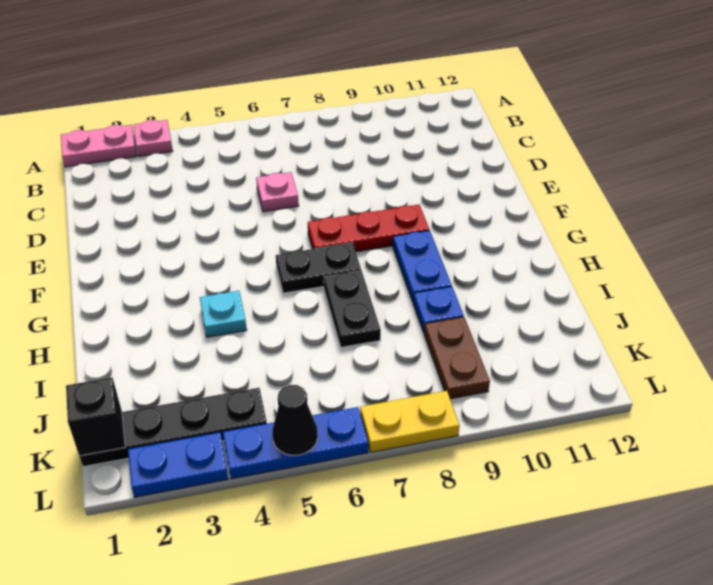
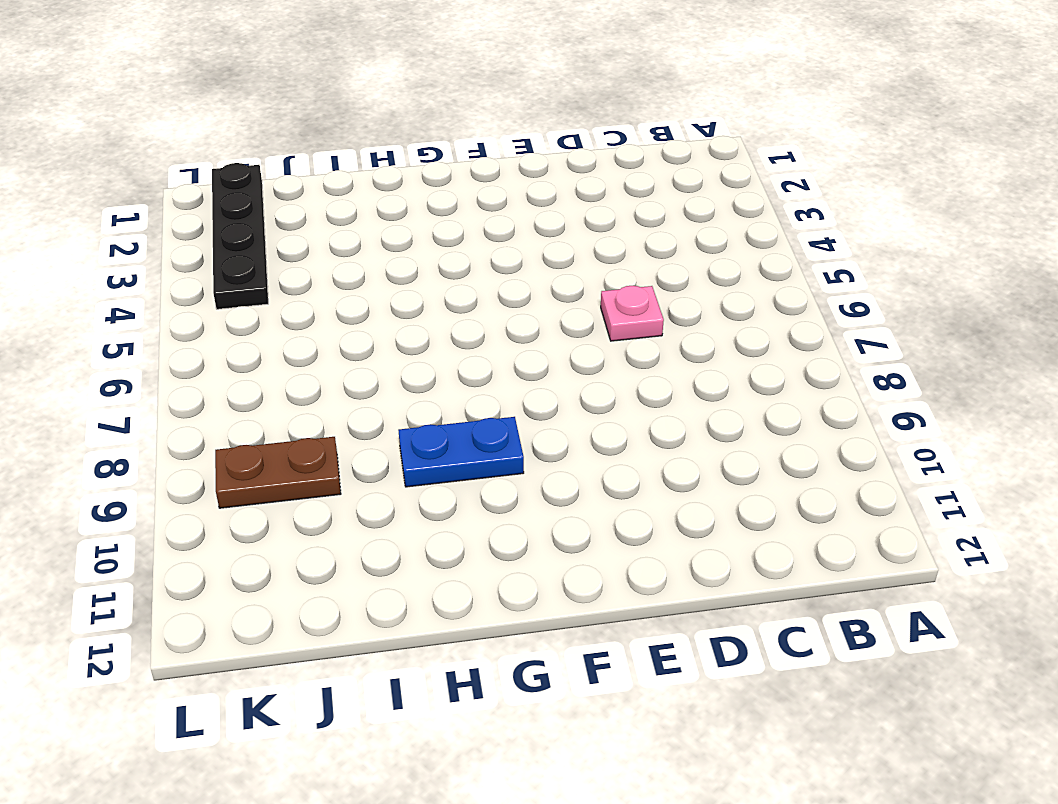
none -> pink 1x2 plate [61,125,136,167]
none -> pink 1x1 plate [134,120,173,156]
none -> red 1x3 plate [308,205,429,252]

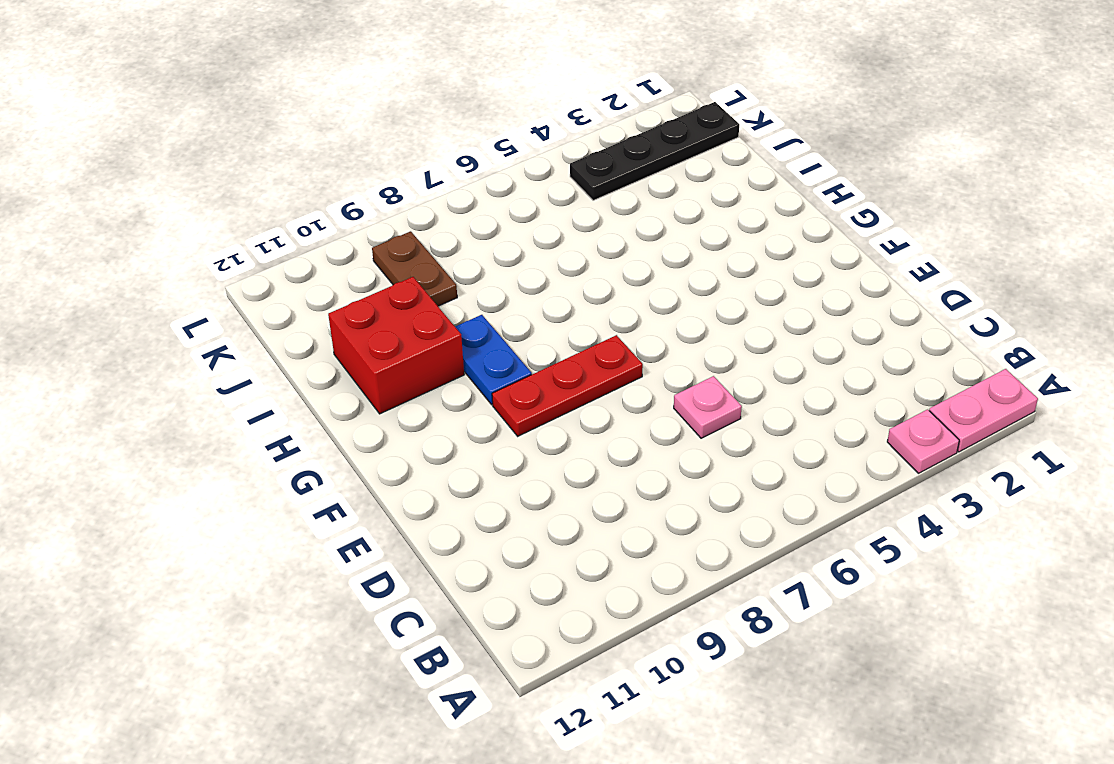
red 2x2 brick [328,277,464,414] -> none
none -> black 1x2 plate [276,243,361,293]
none -> cyan 1x1 plate [200,291,247,337]
none -> black 1x2 plate [323,271,381,347]

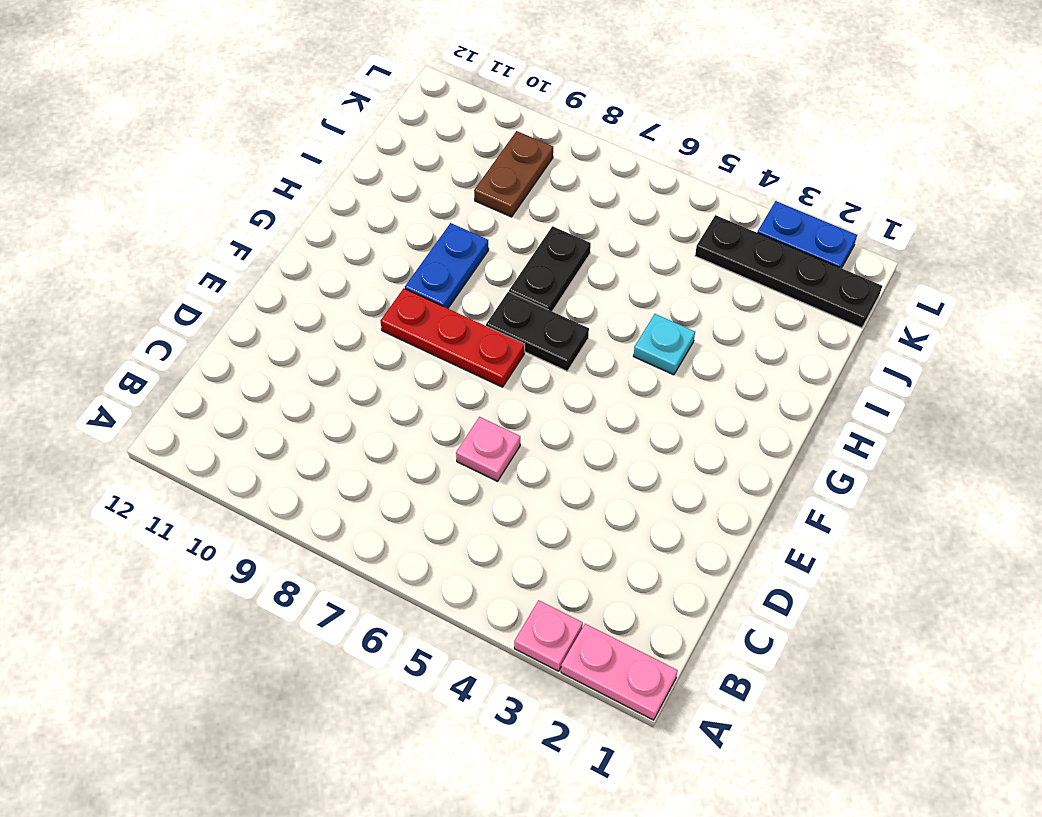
none -> blue 1x1 plate [413,287,464,332]
none -> blue 1x3 plate [223,407,368,479]
none -> yellow 1x2 plate [360,391,460,452]

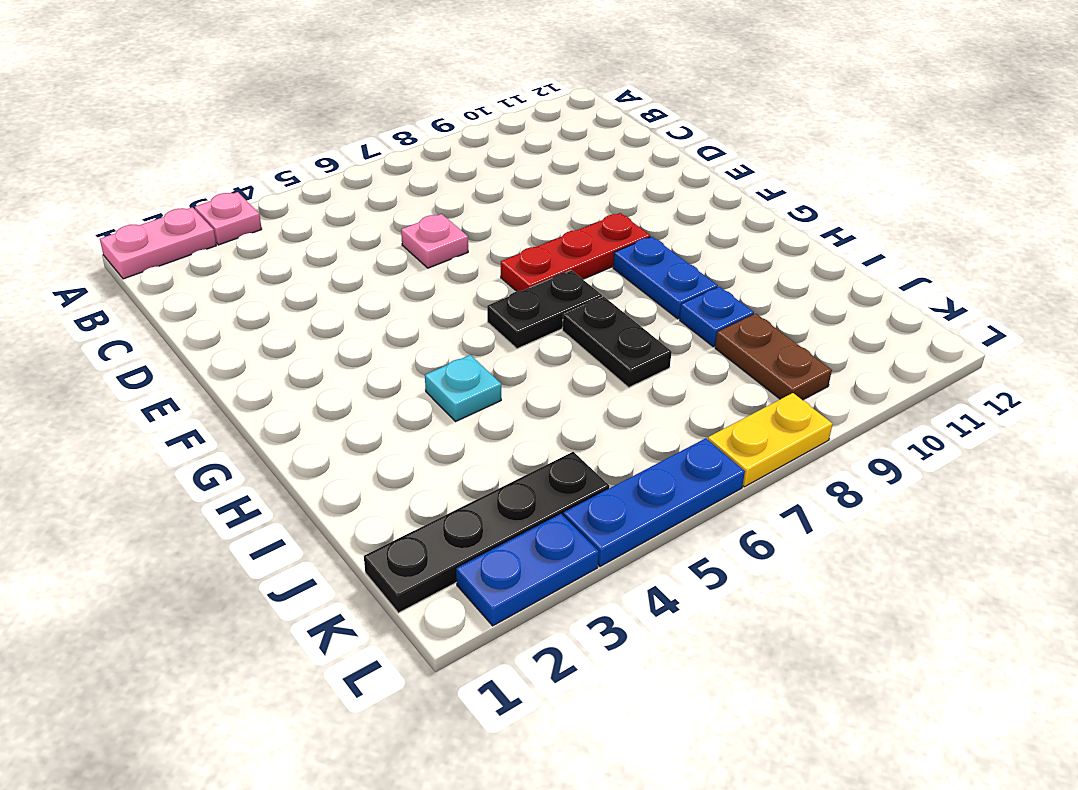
none -> black 1x1 brick [66,378,125,456]
none -> black 1x1 cone [272,385,318,456]

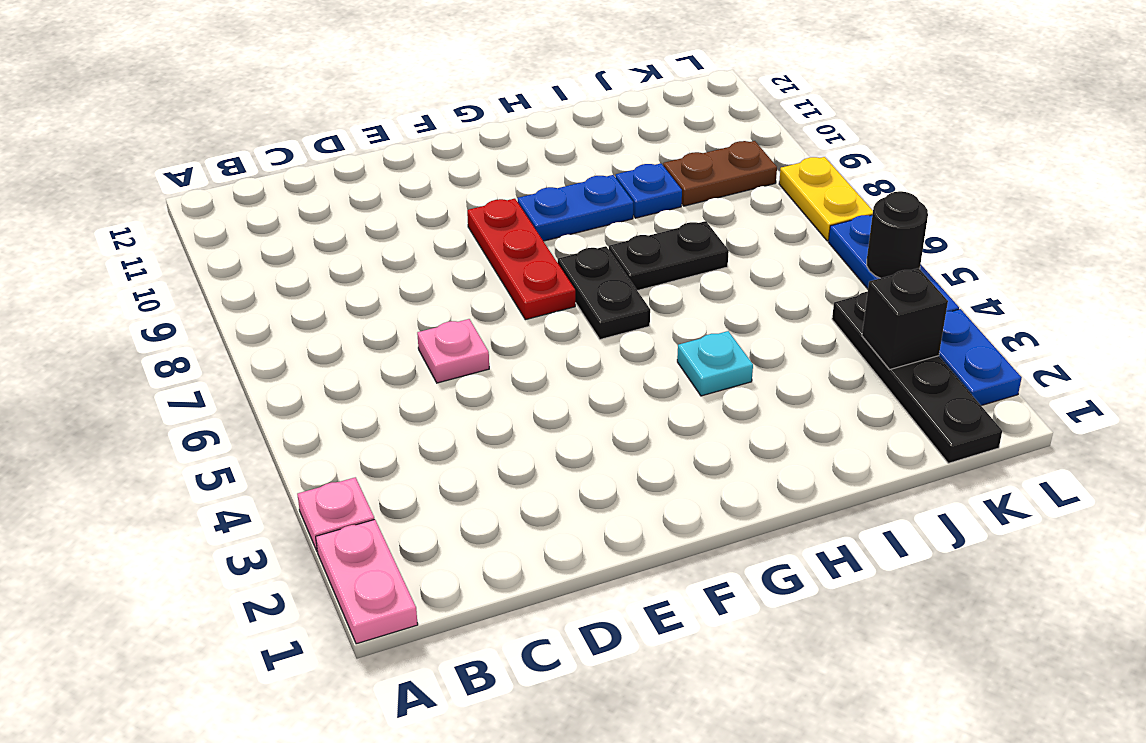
black 1x1 brick [862,268,948,369] -> black 1x1 brick moved to [66,378,125,456]
black 1x1 round brick [867,191,928,278] -> black 1x1 cone [272,385,318,456]

